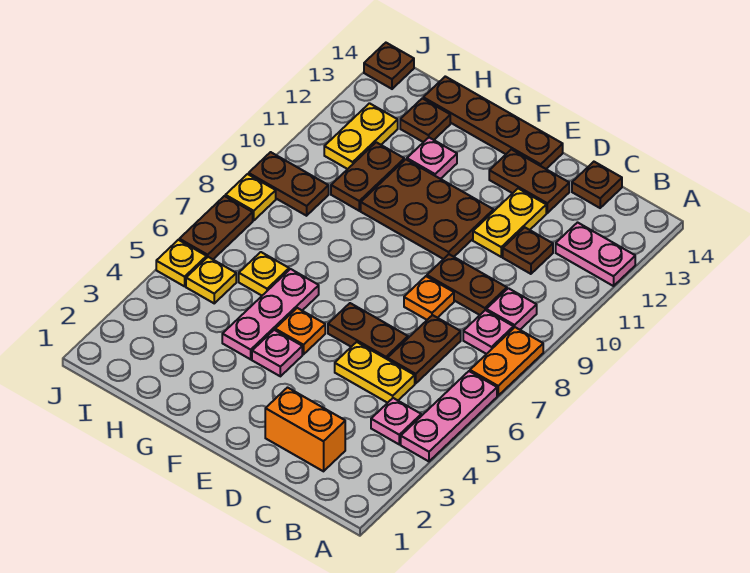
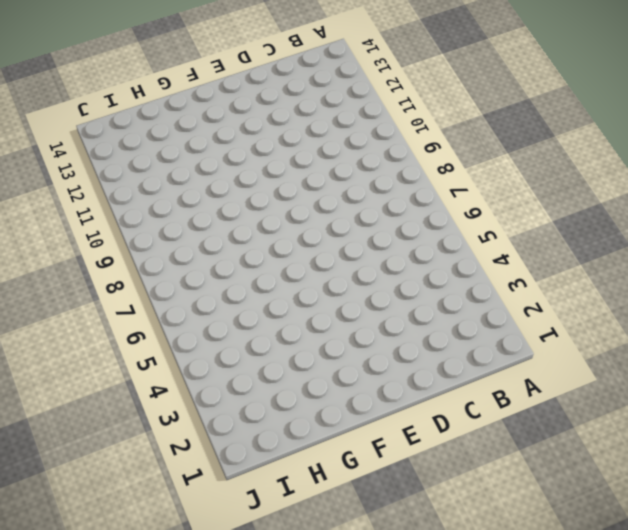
none -> pink 1x3 plate [401,371,497,461]
none -> orange 1x2 plate [470,327,543,396]
none -> pink 1x2 plate [556,223,635,286]
none -> pink 1x1 plate [371,398,421,444]

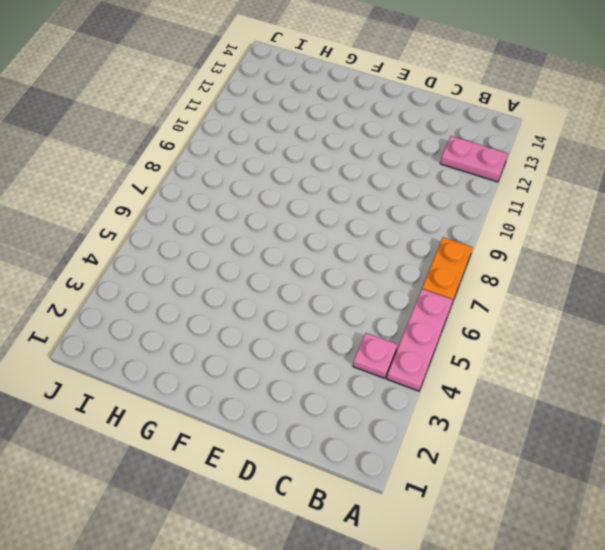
none -> pink 1x1 plate [463,310,514,354]
none -> pink 1x1 plate [486,288,537,330]
none -> orange 1x2 brick [265,388,345,471]
none -> yellow 1x2 plate [335,342,415,403]

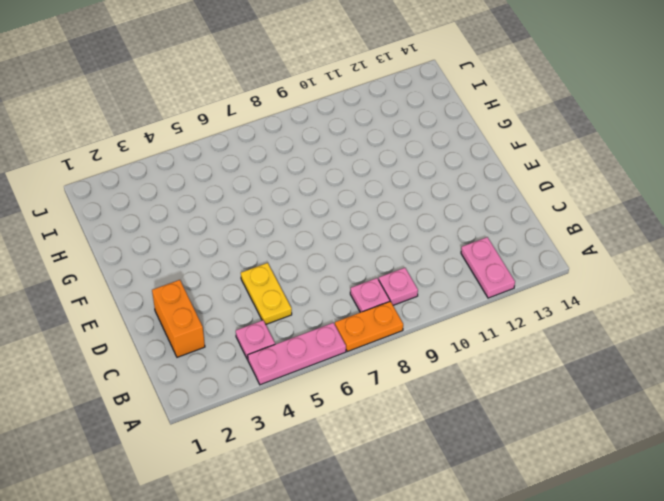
none -> brown 1x2 plate [387,315,461,383]
none -> brown 1x2 plate [427,254,507,315]
none -> brown 1x1 plate [503,227,553,274]
none -> brown 1x1 plate [572,162,622,208]

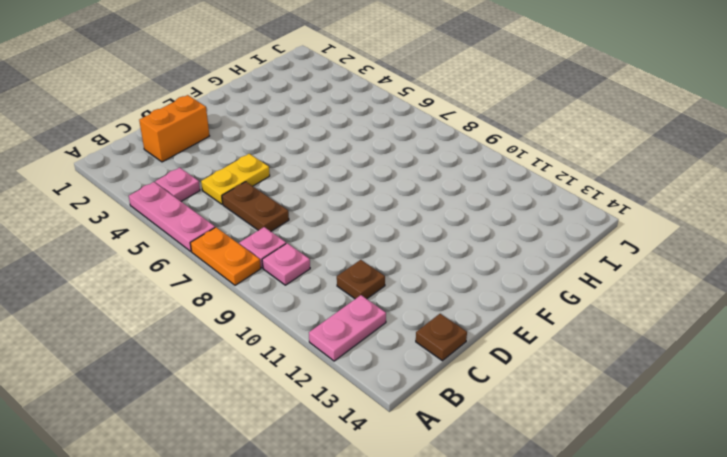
none -> brown 1x2 plate [427,254,507,315]
none -> brown 1x2 plate [328,303,408,359]
none -> orange 1x1 plate [404,276,454,320]
none -> yellow 1x2 plate [473,189,546,257]

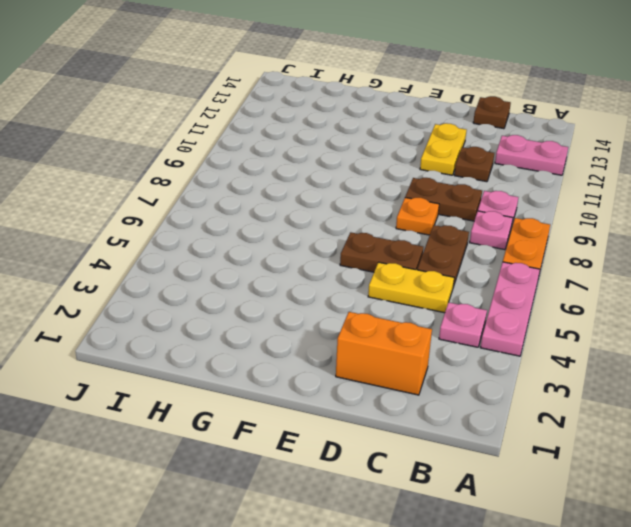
none -> brown 1x2 plate [489,149,569,213]
none -> brown 2x3 plate [361,159,494,259]
none -> brown 1x4 plate [423,76,563,169]
none -> pink 1x1 plate [252,330,302,376]

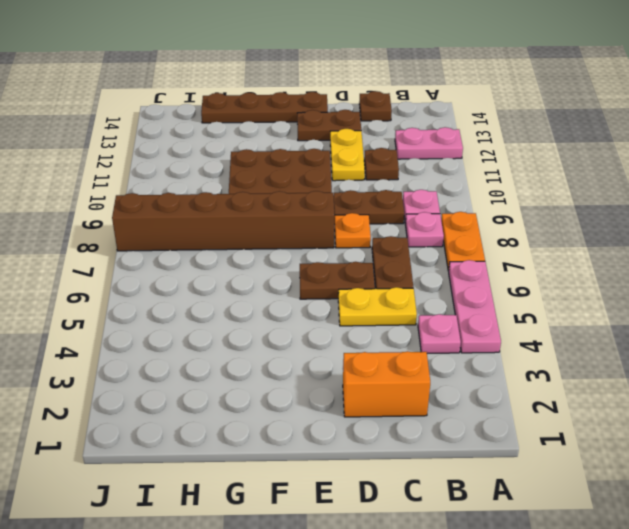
brown 1x6 brick [112,191,334,251] -> yellow 1x1 plate [225,174,276,220]
none -> pink 1x1 plate [252,330,302,376]
none -> orange 1x1 plate [275,308,325,355]
none -> pink 1x3 plate [222,269,319,359]
none -> pink 1x1 plate [407,138,457,179]

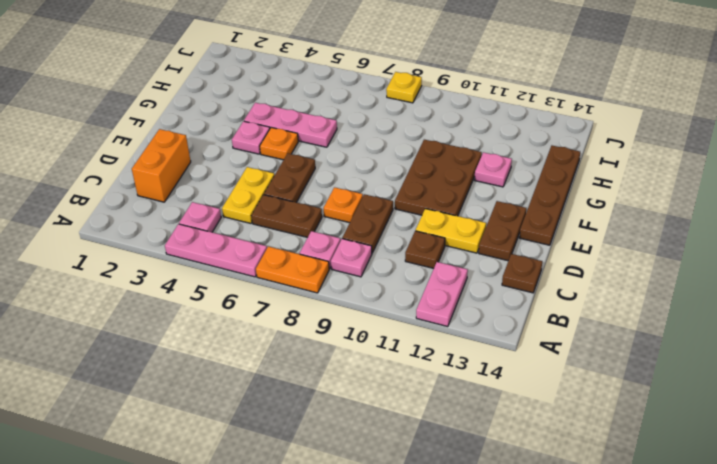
none -> yellow 1x1 plate [239,252,289,296]
none -> brown 1x2 plate [331,142,404,211]
none -> brown 1x1 plate [400,98,450,142]
none -> yellow 1x1 plate [186,257,236,303]

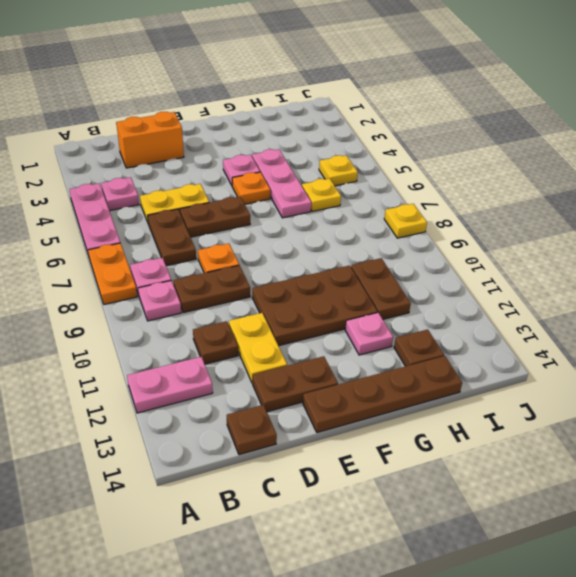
none -> brown 1x2 plate [249,152,329,216]
none -> yellow 1x2 plate [324,103,398,169]
none -> yellow 1x1 plate [156,240,207,286]
none -> brown 1x2 plate [179,196,253,259]

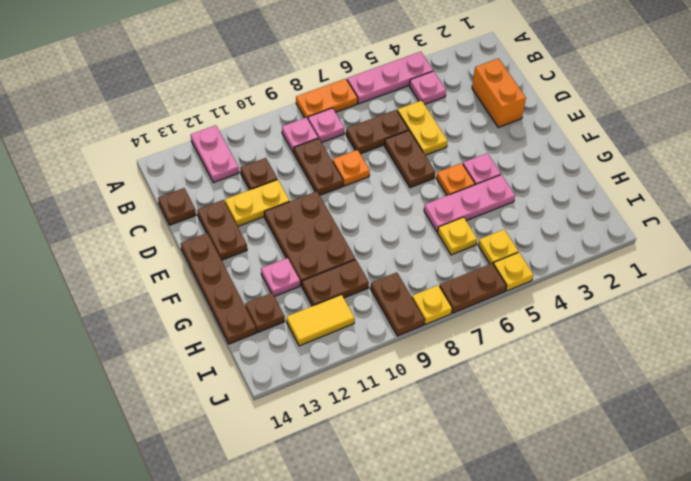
yellow 1x2 tile [287,295,355,346] -> yellow 1x2 plate [324,103,398,169]
none -> brown 1x1 plate [364,43,414,89]

